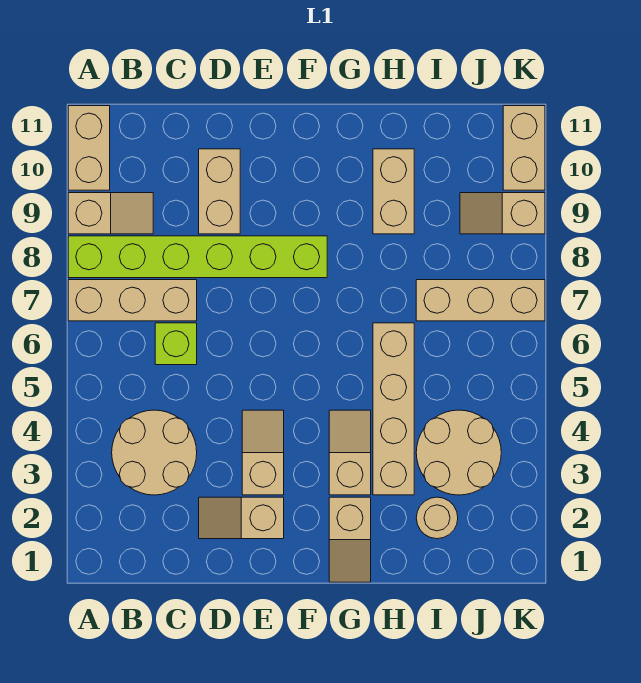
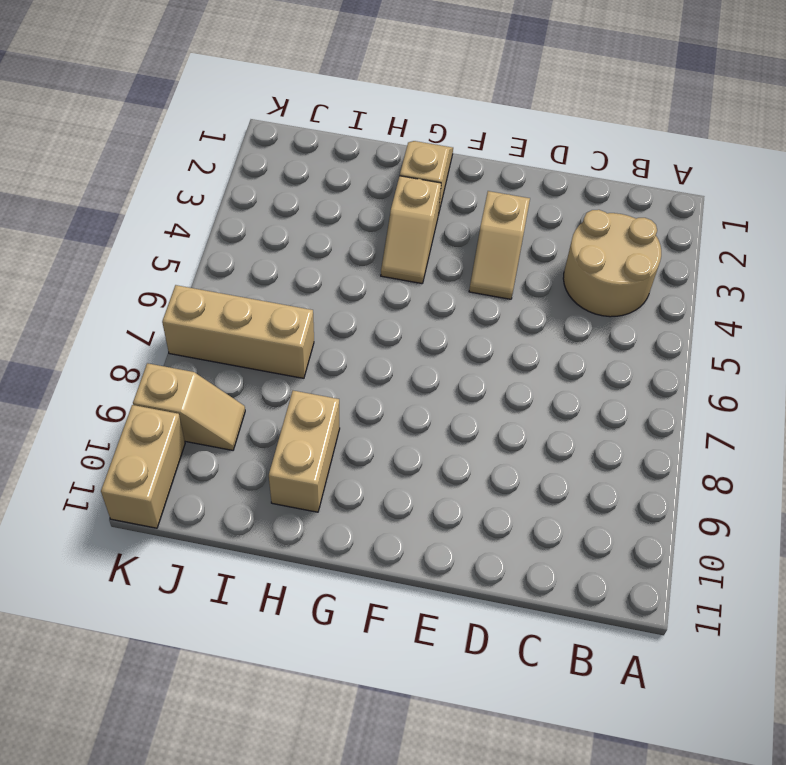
none -> tan 1x3 brick [68,280,197,321]
none -> lime 1x6 brick [68,236,327,278]
none -> tan 1x2 slope [68,193,153,234]

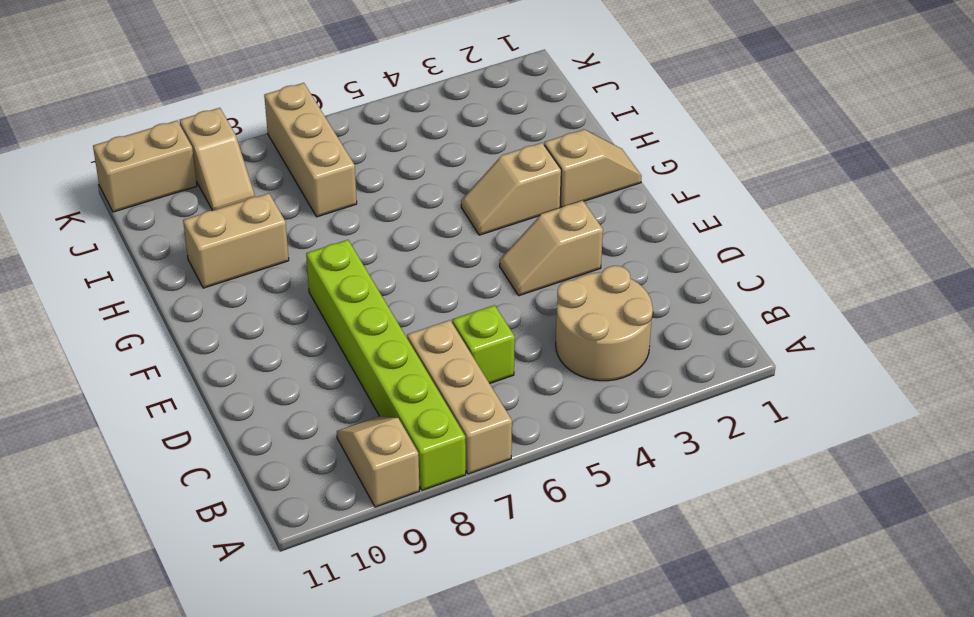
none -> tan 1x2 brick [68,106,110,190]
none -> tan 1x2 slope [199,497,284,539]
none -> tan 1x2 brick [199,149,240,234]

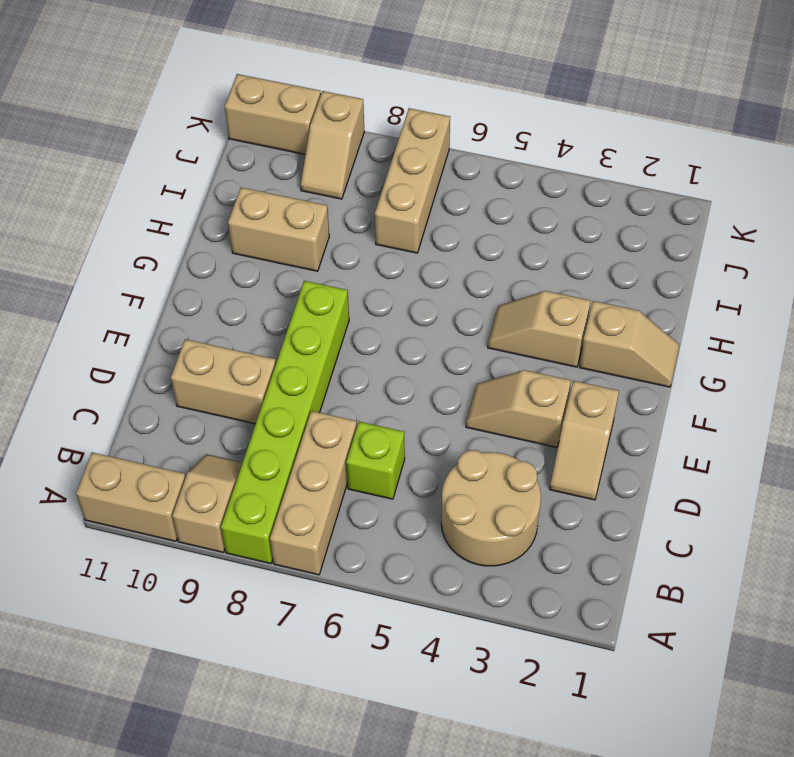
none -> tan 1x4 brick [373,323,414,495]
none -> tan 1x1 round brick [416,497,458,539]
none -> tan 2x2 round brick [416,410,501,495]

